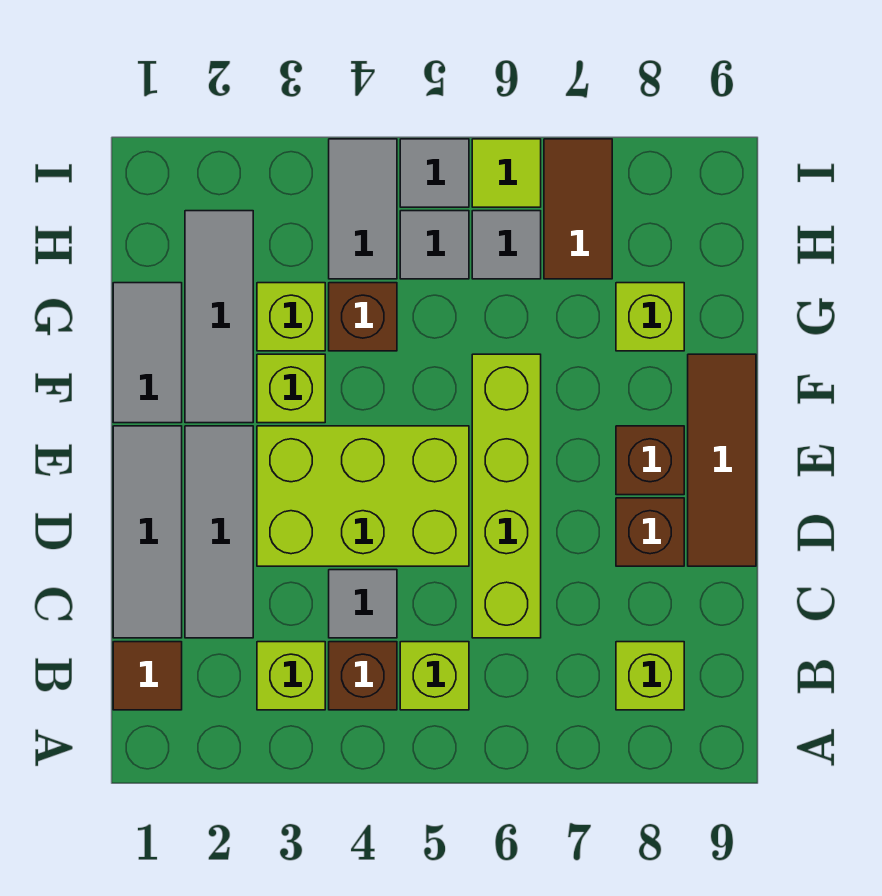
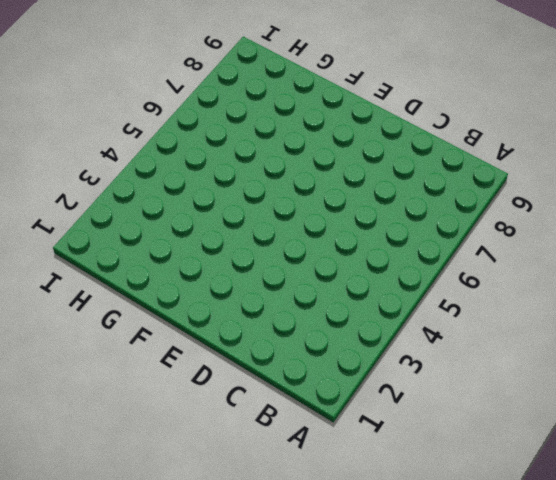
none -> brown 1x1 tile [113,642,182,710]
none -> lime 1x1 brick [257,642,325,710]
none -> brown 1x1 brick [329,642,397,710]

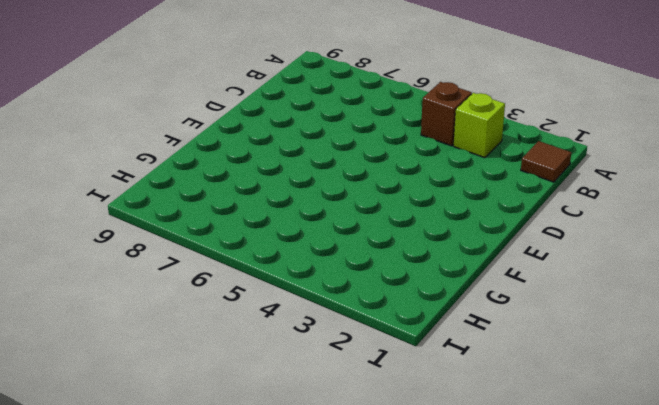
none -> lime 1x1 brick [400,642,469,710]
none -> lime 1x1 brick [616,642,684,710]
none -> grey 1x3 tile [113,426,182,638]

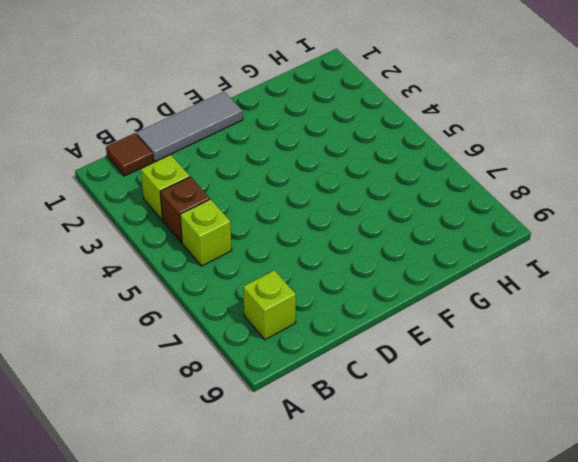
none -> grey 1x3 tile [185,426,253,638]
none -> grey 1x1 tile [329,570,397,638]
none -> lime 1x4 brick [472,354,541,638]

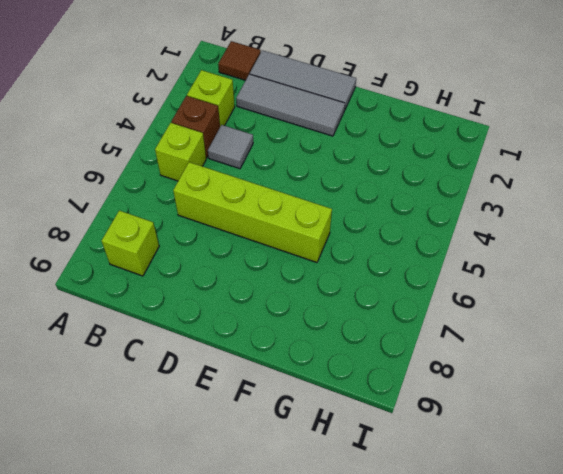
none -> lime 2x3 brick [257,426,469,566]
none -> brown 1x1 brick [616,498,684,566]
none -> brown 1x3 tile [688,354,756,566]

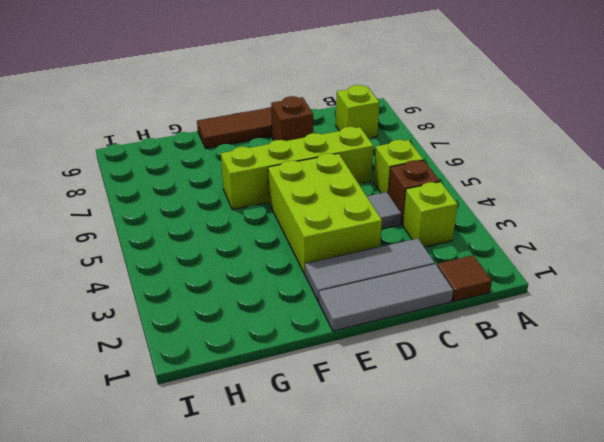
none -> brown 1x1 brick [616,426,684,495]
none -> grey 1x2 tile [113,283,182,423]
none -> grey 1x3 tile [185,211,253,423]

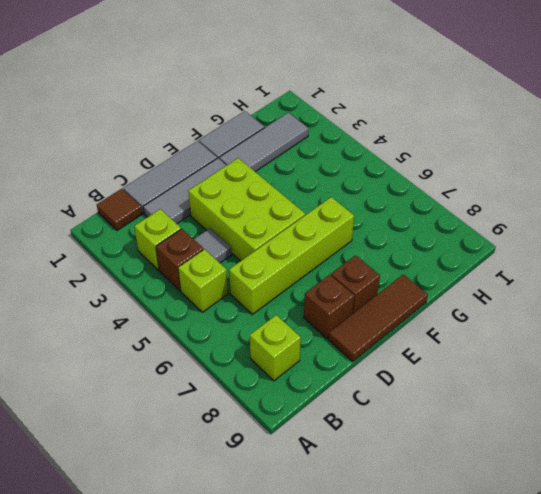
none -> lime 1x1 brick [257,354,325,423]
none -> lime 1x1 brick [257,283,325,351]
none -> brown 1x1 brick [329,283,397,351]

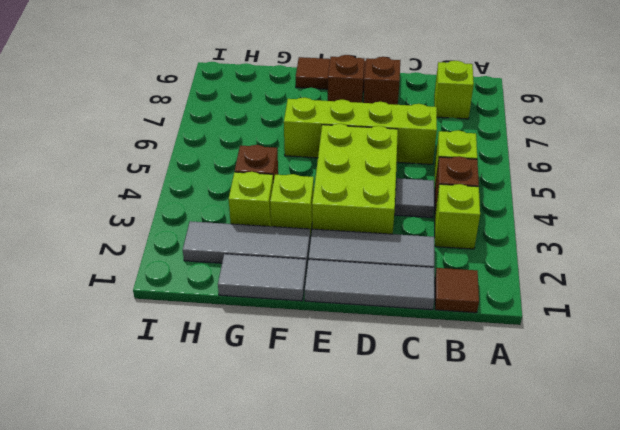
none -> lime 1x1 brick [616,283,684,351]
none -> grey 1x2 tile [329,139,397,279]
none -> grey 1x1 tile [400,211,469,279]

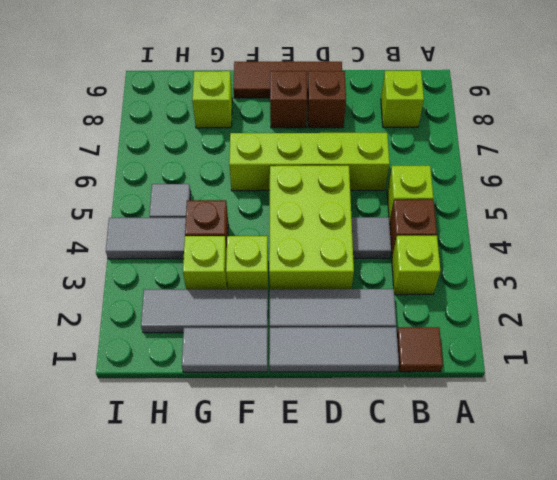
none -> grey 1x1 tile [472,211,541,279]
none -> brown 1x2 tile [544,139,612,279]
none -> grey 1x1 tile [400,139,469,207]

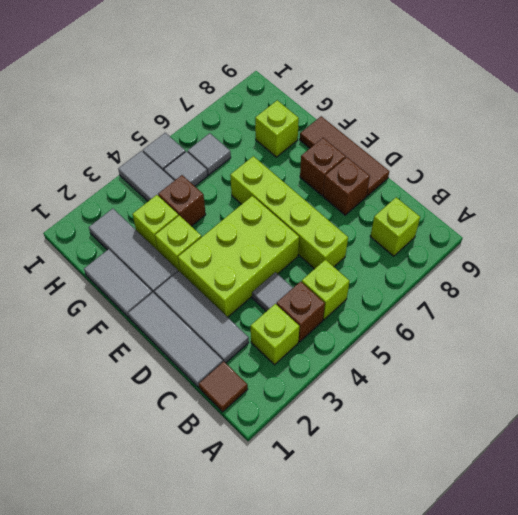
none -> brown 1x2 tile [544,139,612,279]
none -> lime 1x1 tile [472,139,541,207]

